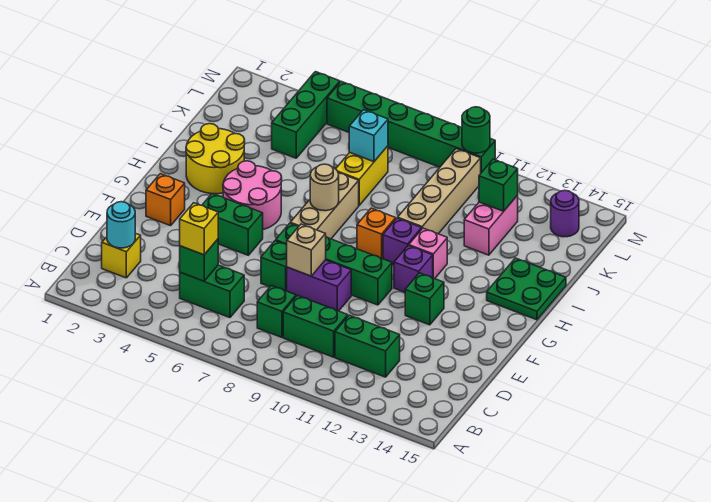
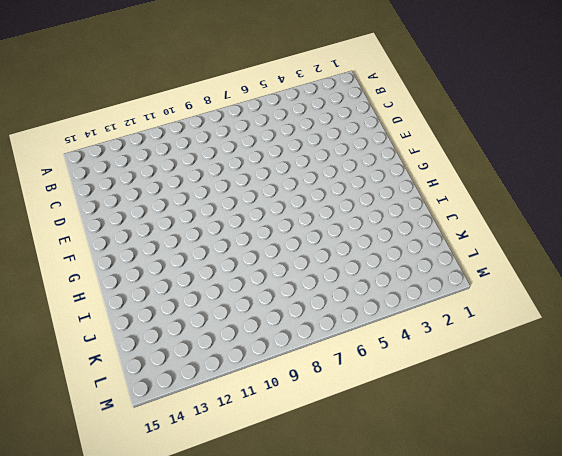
none -> yellow 1x1 brick [102,233,141,278]
none -> green 1x2 brick [180,265,244,318]
none -> green 1x1 brick [257,286,296,337]
none -> green 1x2 brick [283,295,348,357]

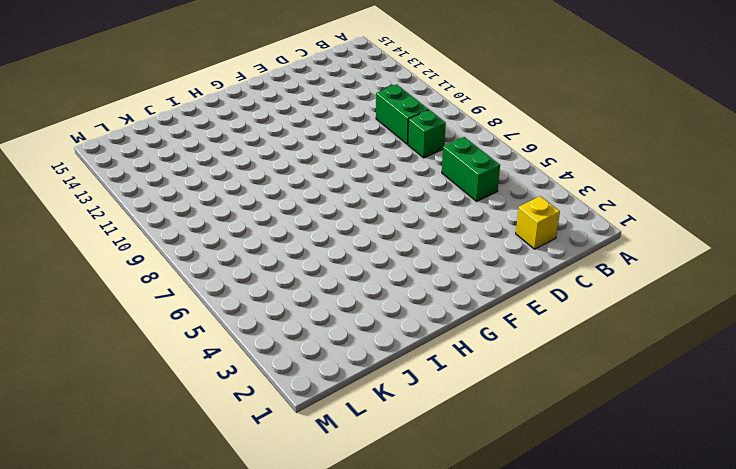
none -> green 1x2 brick [335,315,400,377]
none -> green 1x1 brick [261,241,287,291]
none -> purple 1x2 brick [287,260,351,311]
none -> orange 1x1 brick [146,174,185,226]

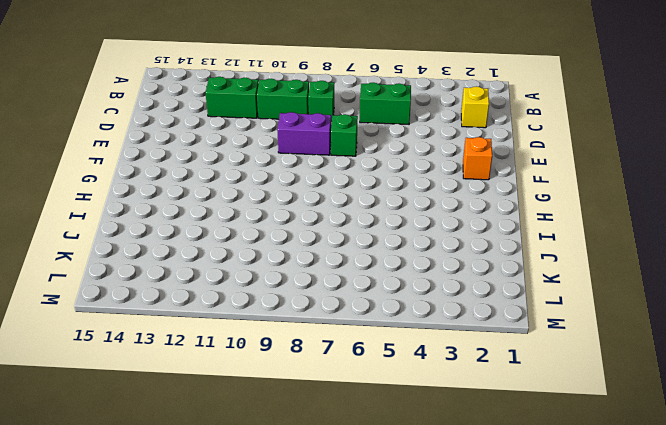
none -> green 1x2 brick [202,194,263,255]
none -> green 1x4 brick [276,223,392,305]
none -> green 1x1 brick [405,273,444,325]
none -> pink 2x2 round brick [223,161,282,229]

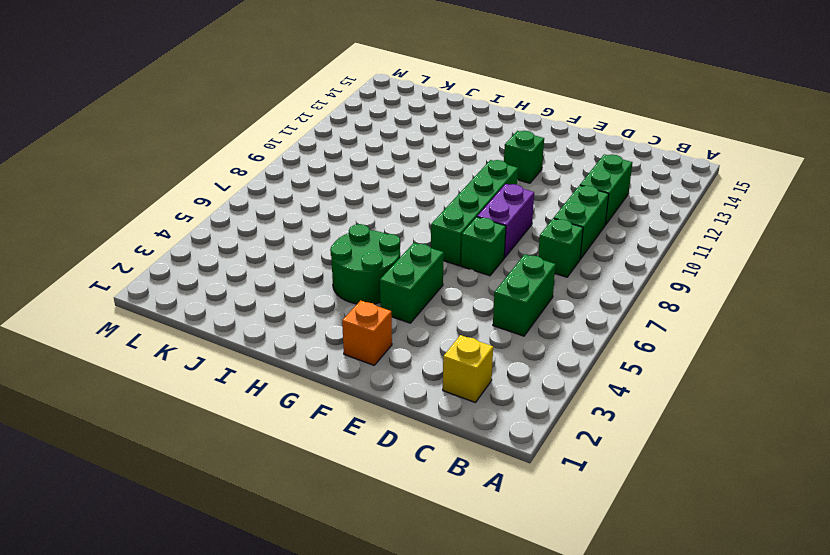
green 2x2 round brick [330,224,400,304] -> pink 2x2 round brick [223,161,282,229]
none -> tan 1x3 brick [291,173,359,239]
none -> purple 1x1 brick [394,245,433,292]
none -> yellow 2x2 round brick [186,124,245,194]
none -> orange 1x1 brick [357,208,396,259]

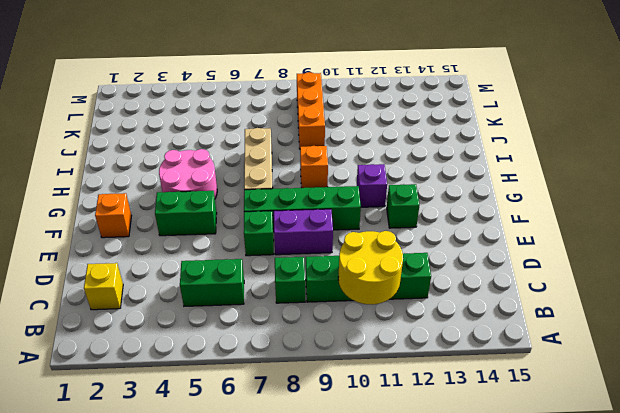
yellow 2x2 round brick [338,231,403,305] -> yellow 2x2 round brick moved to [186,124,245,194]
orange 1x3 brick [297,72,325,149] -> none
none -> purple 1x1 brick [383,218,422,265]
none -> pink 1x1 brick [409,228,447,279]
none -> green 2x2 plate [487,258,566,320]
none -> tan 1x4 brick [398,149,481,234]

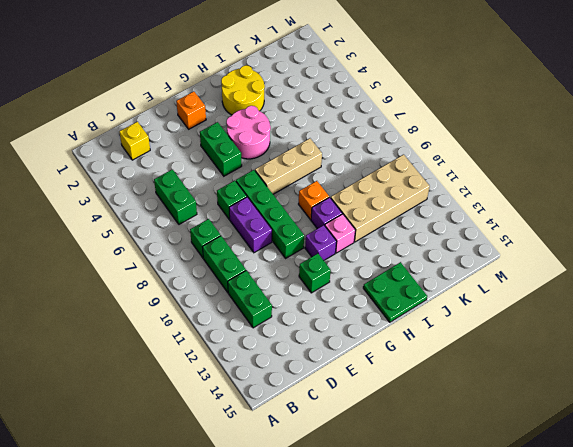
tan 2x4 brick [331,155,430,242] -> tan 1x4 brick [398,149,481,234]
none -> yellow 1x2 brick [336,146,388,205]
none -> pink 1x2 brick [464,195,518,255]
none -> green 1x3 brick [272,72,340,158]
none -> purple 1x1 round brick [551,190,579,237]

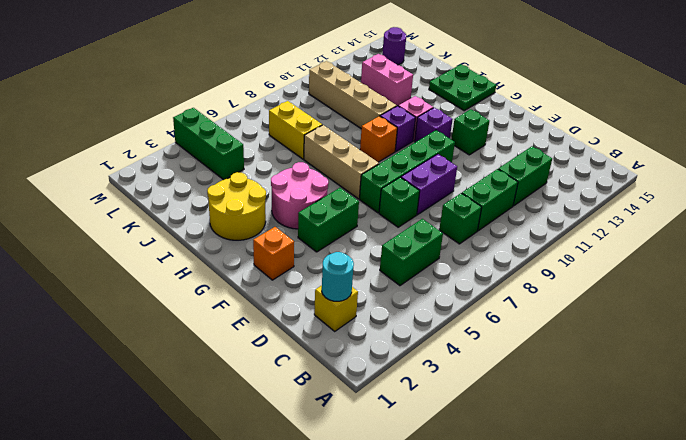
none -> green 1x6 brick [327,81,495,173]
none -> green 1x1 brick [180,239,218,281]
none -> tan 1x1 brick [287,224,326,276]
none -> tan 1x1 round brick [310,164,339,211]

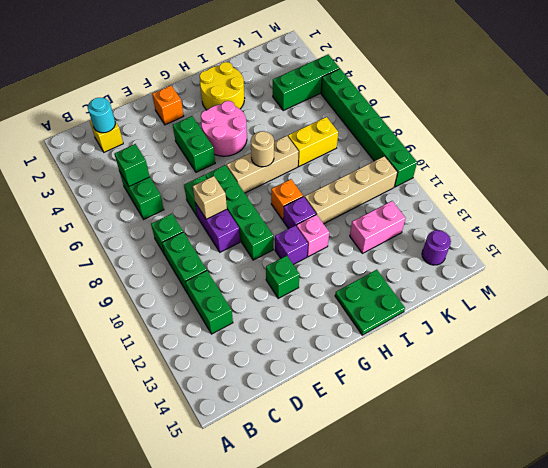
none -> cyan 1x1 brick [349,110,388,162]
none -> green 1x1 brick [479,159,518,211]
none -> green 1x1 round brick [462,107,490,153]
none -> yellow 1x1 brick [180,203,218,255]

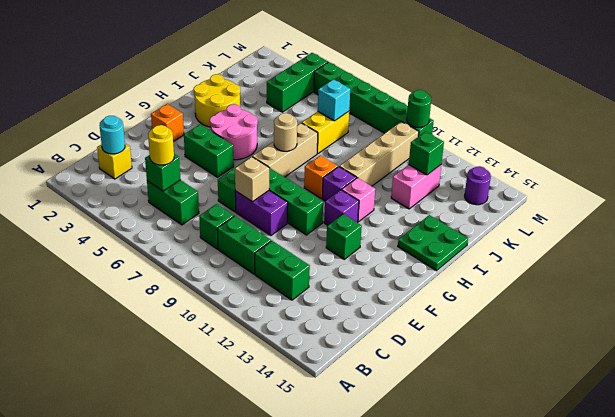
yellow 1x1 round brick [148,125,174,165] -> yellow 1x1 brick [180,203,218,255]

